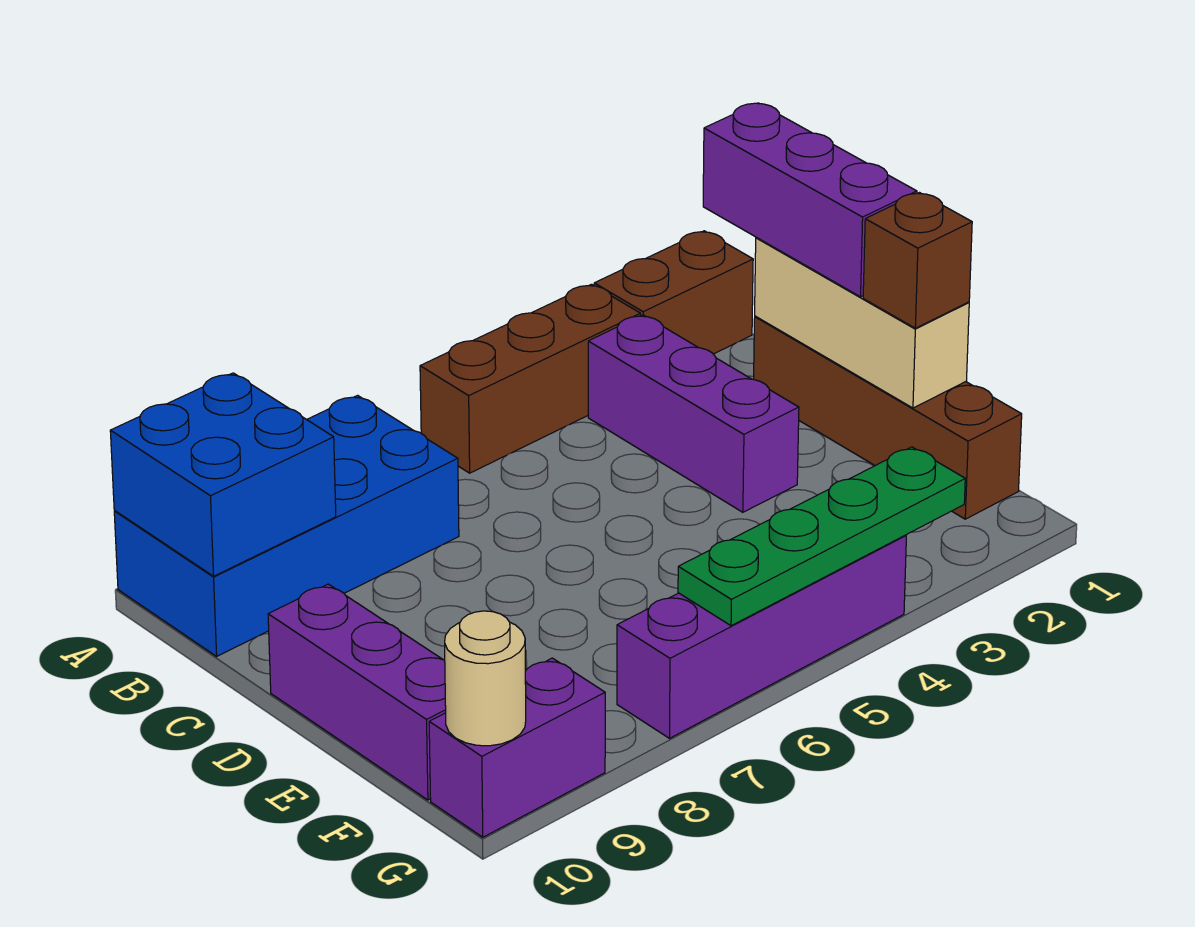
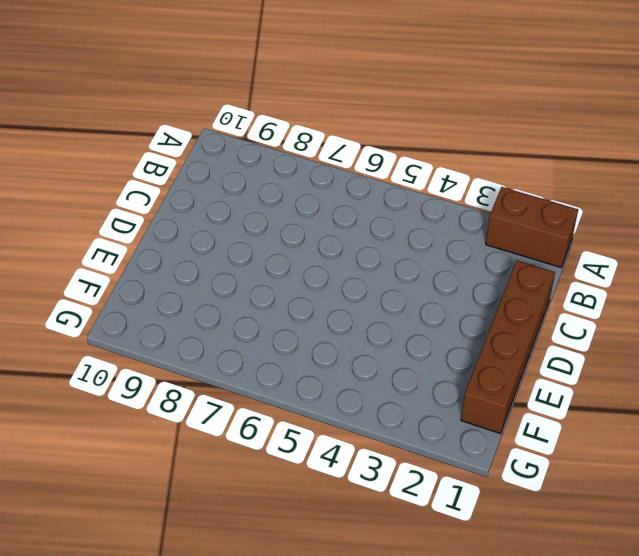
none -> brown 1x3 brick [420,284,640,473]
none -> blue 2x4 brick [114,395,459,656]
none -> purple 1x3 brick [588,315,799,512]

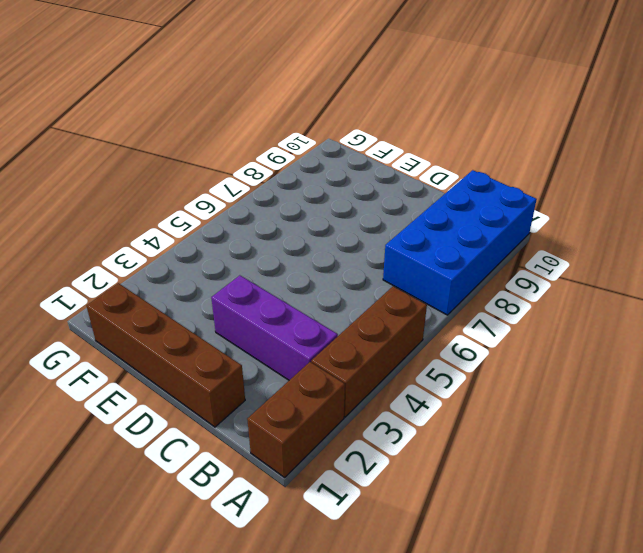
none -> purple 1x3 brick [268,584,446,800]
none -> purple 1x4 brick [617,535,906,738]
none -> purple 1x2 brick [429,658,605,837]

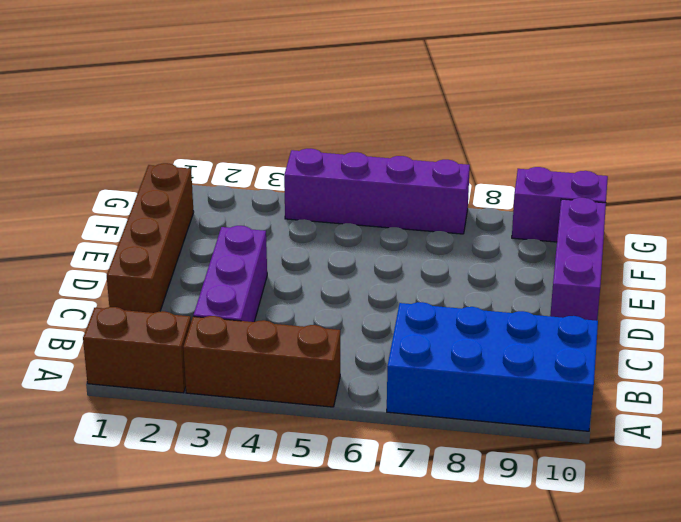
none -> blue 2x2 brick [110,373,336,576]
none -> tan 1x3 brick [755,237,969,408]
none -> green 1x4 plate [678,447,965,626]

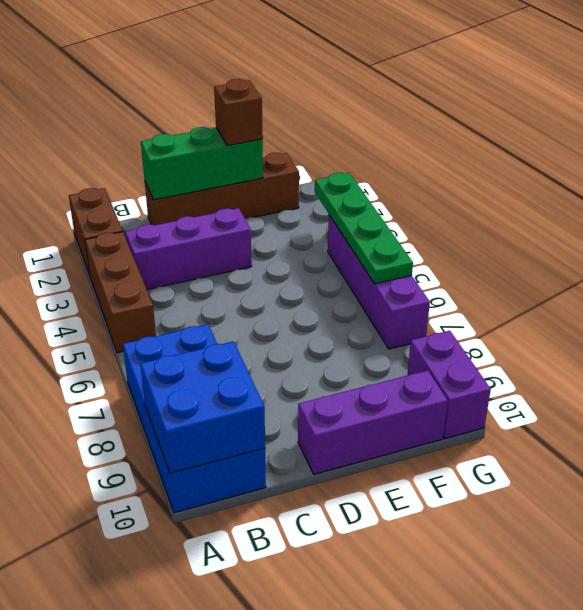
green 1x3 brick [141,127,263,200] -> tan 1x3 brick [755,237,969,408]
none -> tan 1x1 round brick [445,611,526,746]
none -> purple 1x3 brick [703,103,917,297]

